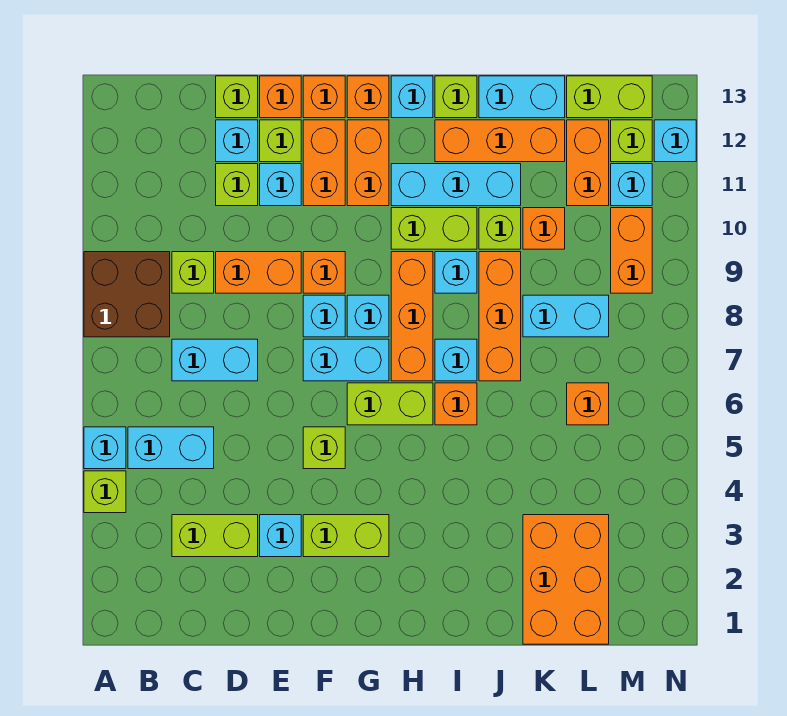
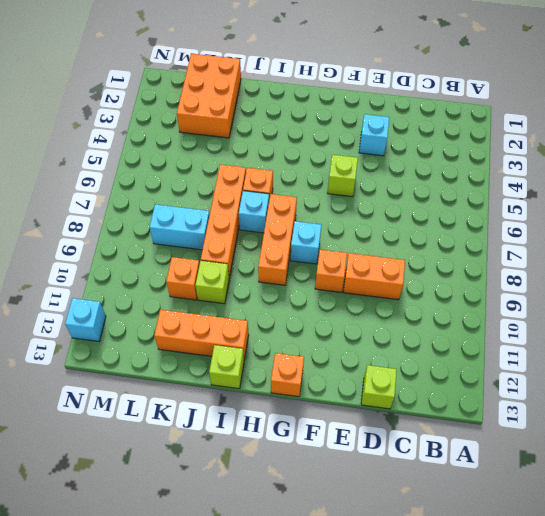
orange 1x4 brick [201,164,246,278] -> orange 1x3 brick [479,252,521,381]
none -> lime 1x1 brick [84,471,126,513]
none -> cyan 1x1 brick [84,427,126,469]
none -> brown 2x2 brick [84,252,170,337]
none -> cyan 1x2 brick [128,427,214,469]

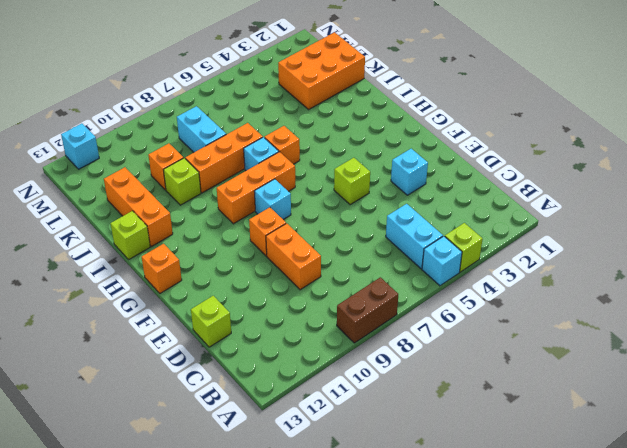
brown 1x2 brick [337,277,398,343] -> brown 2x2 brick [84,252,170,337]
none -> lime 1x2 brick [172,515,258,557]
none -> cyan 1x2 brick [172,339,258,381]
none -> lime 1x1 brick [172,252,214,293]
none -> lime 1x1 brick [216,164,258,206]

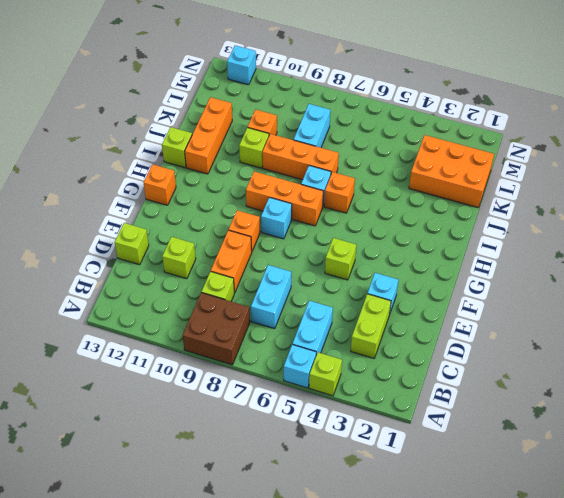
none -> cyan 1x1 brick [216,120,258,162]
none -> cyan 1x1 brick [260,164,301,206]
none -> lime 1x1 brick [260,120,301,162]
none -> orange 1x1 brick [260,76,301,118]

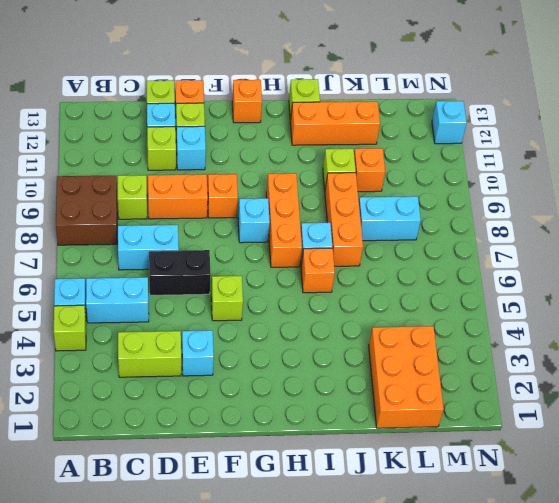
black 1x2 brick [149,250,211,295] -> none
none -> lime 1x2 brick [303,515,389,557]
none -> cyan 1x2 brick [303,339,389,381]
none -> cyan 1x1 brick [303,295,345,337]
none -> orange 1x2 brick [303,120,345,206]

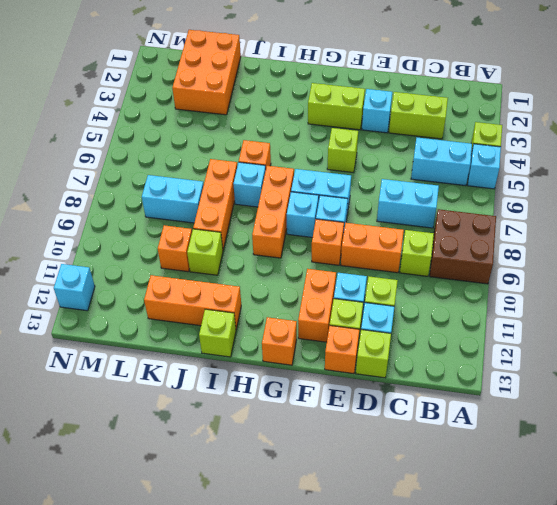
none -> orange 1x1 brick [303,76,345,118]
none -> lime 1x2 brick [347,383,433,425]
none -> orange 1x2 brick [347,120,389,206]
none -> lime 1x2 brick [391,208,477,249]

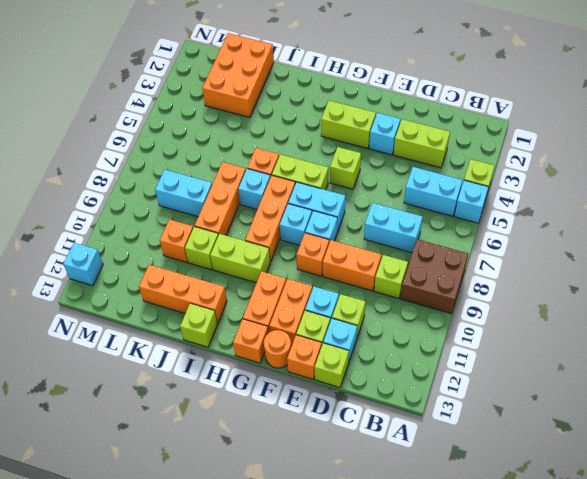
orange 1x1 round brick [264,330,291,368] -> orange 1x1 brick [303,76,345,118]
none -> cyan 1x3 brick [391,164,521,206]
none -> cyan 1x1 brick [391,76,433,118]
none -> cyan 1x1 brick [435,252,477,293]
none -> cyan 1x2 brick [479,76,565,118]

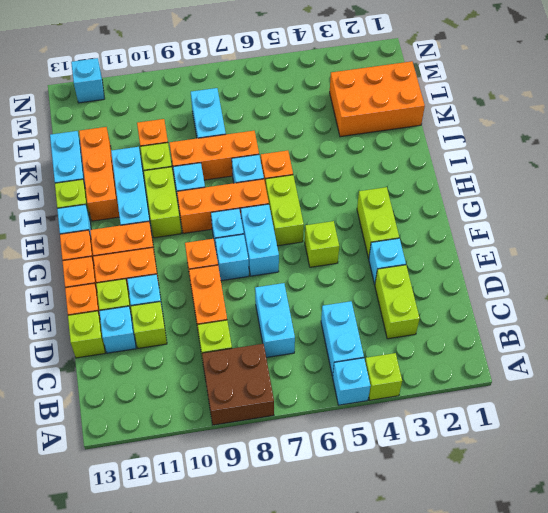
none -> orange 1x1 brick [567,383,609,425]
none -> orange 1x2 brick [567,120,609,206]
none -> lime 1x2 brick [567,76,652,118]
none -> orange 1x2 brick [611,208,652,293]

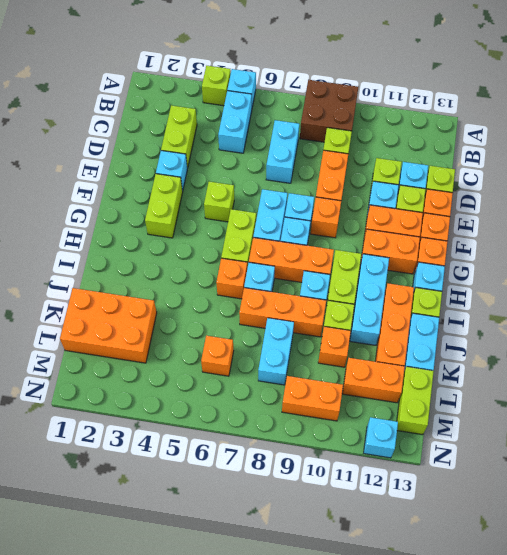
none -> cyan 1x1 brick [611,164,652,206]
none -> lime 1x1 brick [611,120,652,162]

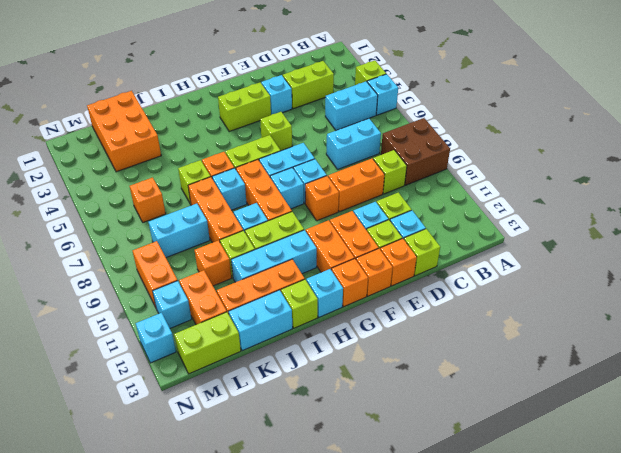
lime 1x1 brick [178,160,211,204] -> lime 1x1 brick moved to [611,120,652,162]

